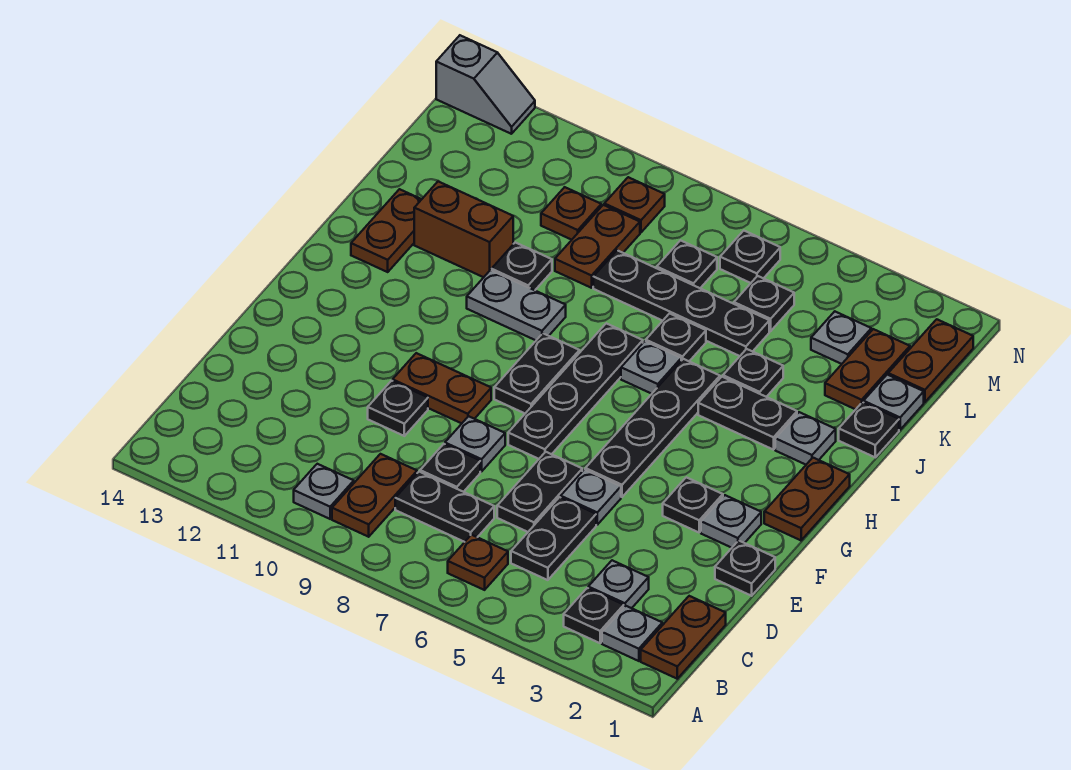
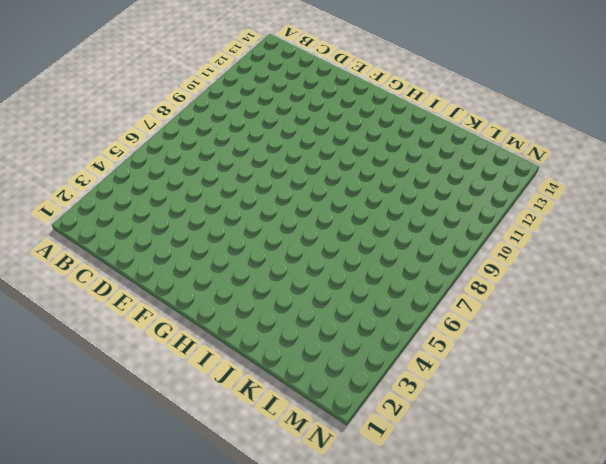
none -> brown 1x2 plate [641,596,726,679]
none -> grey 1x1 plate [602,606,662,661]
none -> black 1x1 plate [564,588,624,643]
none -> brown 1x1 plate [448,535,508,590]

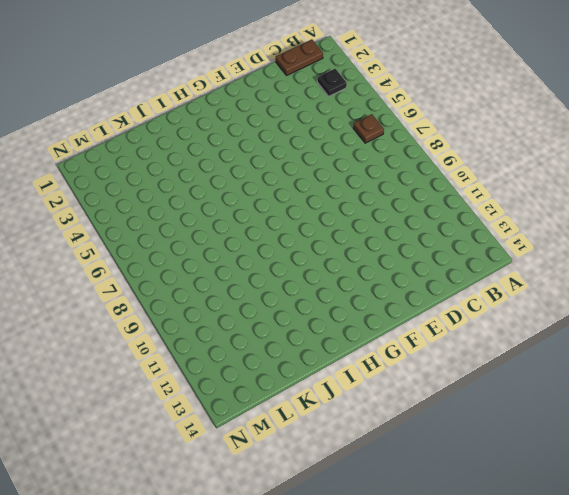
none -> grey 1x1 plate [602,606,662,661]
none -> brown 1x2 plate [332,454,417,537]
none -> grey 1x1 plate [294,464,354,519]
none -> grey 1x1 plate [588,560,649,608]

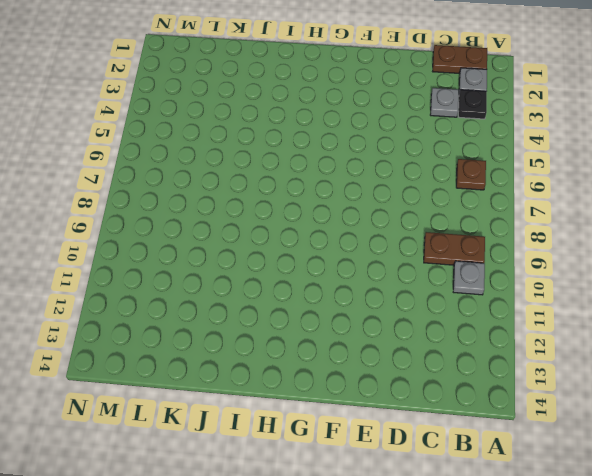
none -> black 1x2 plate [511,497,596,580]
none -> black 1x2 plate [395,472,494,542]
none -> black 1x2 plate [497,452,582,532]
none -> black 1x1 plate [420,444,480,492]

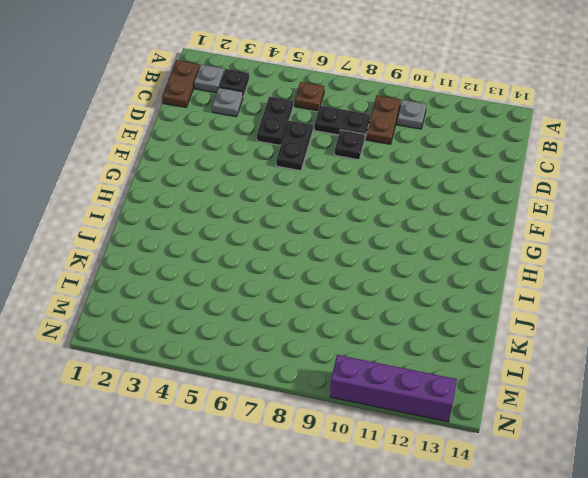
purple 1x4 brick [330,355,457,422] -> grey 1x2 slope [436,35,535,134]
none -> black 1x1 plate [715,541,775,596]
none -> grey 1x1 plate [561,469,621,525]
none -> grey 1x1 plate [445,416,505,472]
none -> black 1x1 plate [368,381,428,436]

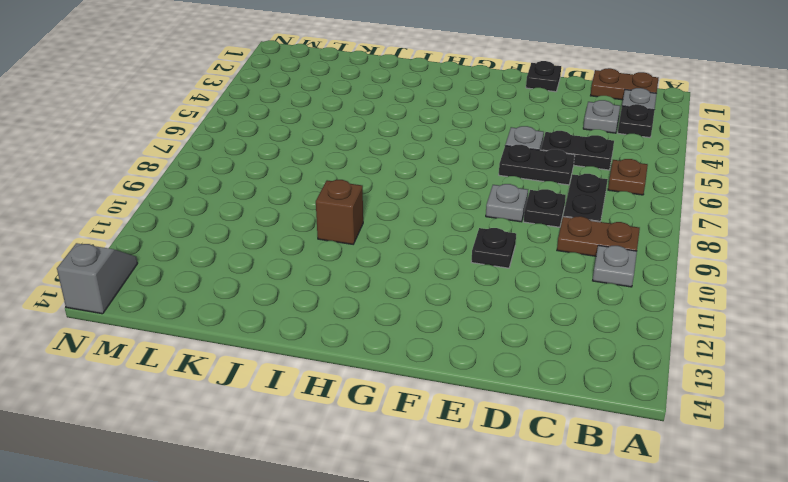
brown 1x1 brick [316,180,363,244] -> grey 1x2 plate [467,270,566,340]
none -> grey 1x1 plate [701,495,761,548]
none -> black 1x1 plate [663,477,723,532]
none -> black 1x4 plate [585,359,720,497]
none -> black 1x4 plate [508,323,643,459]

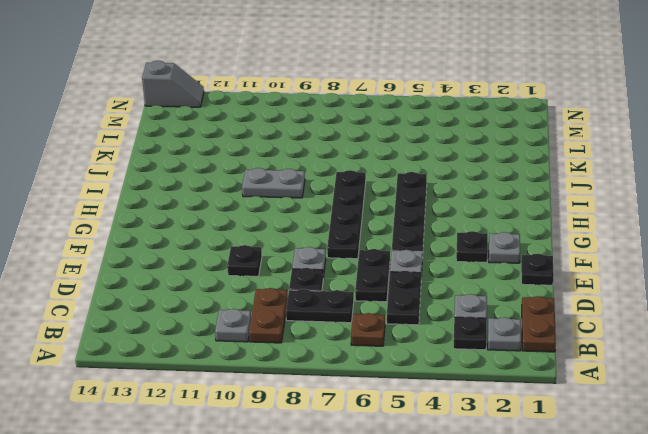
none -> brown 1x2 plate [393,353,491,423]
none -> brown 1x2 plate [764,458,850,540]
none -> black 1x2 plate [494,333,579,413]
none -> grey 1x1 plate [775,412,836,465]

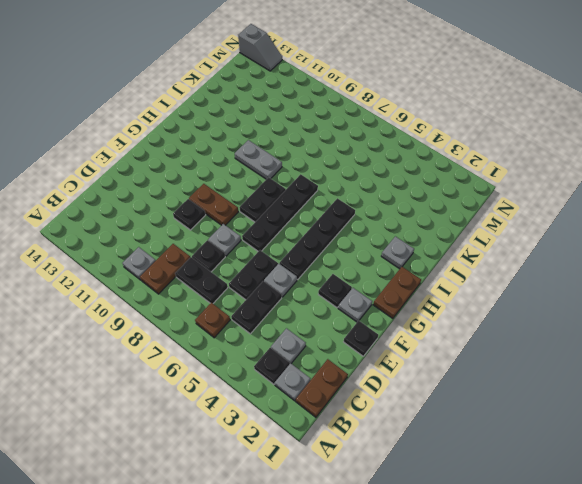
none -> black 1x2 plate [698,377,797,450]
none -> grey 1x1 plate [621,341,681,394]
none -> brown 1x2 plate [351,189,422,272]
none -> black 1x1 plate [839,402,899,457]

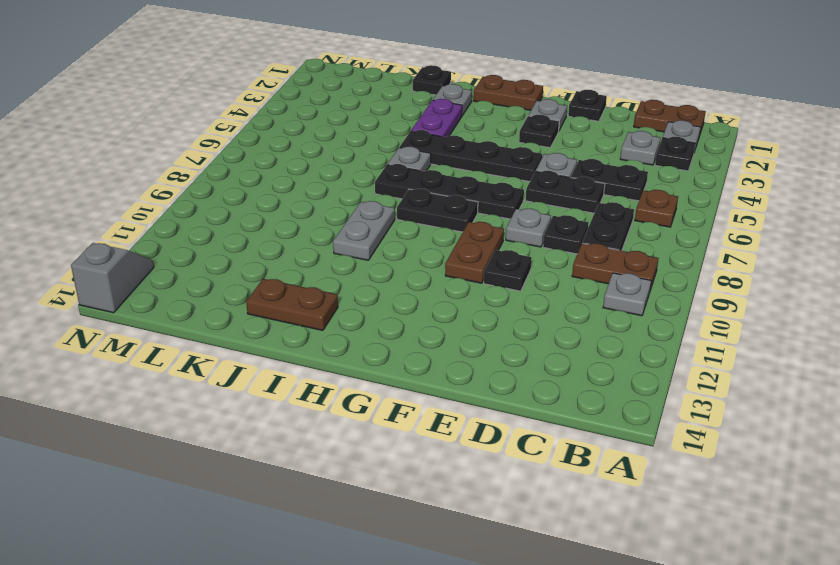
purple 1x2 plate [411,99,462,137] -> black 1x2 plate [698,377,797,450]
none -> black 1x1 plate [723,349,783,397]
none -> black 1x1 plate [646,314,706,361]
none -> black 1x1 plate [492,242,552,290]
none -> brown 1x2 brick [414,182,513,277]

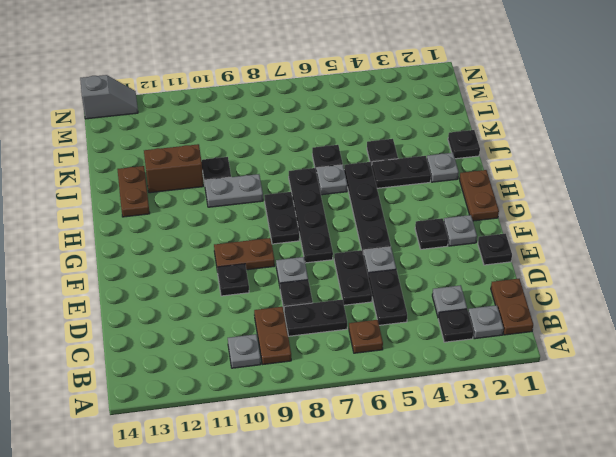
none -> grey 1x1 plate [864,375,924,430]
none -> brown 1x2 plate [825,329,910,409]
none -> black 1x4 plate [593,250,769,356]
none -> brown 1x2 plate [555,205,640,288]

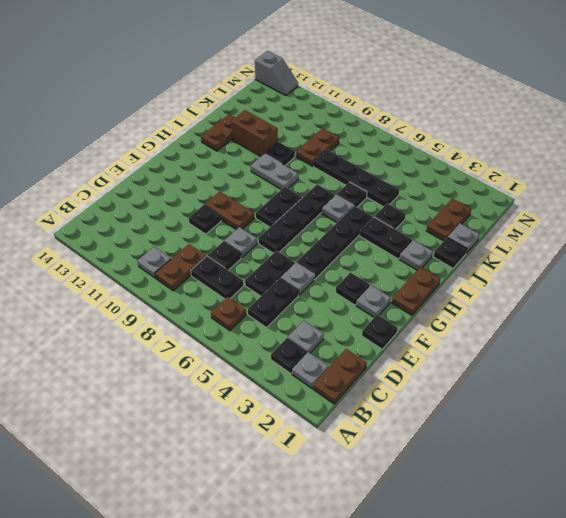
none -> brown 1x2 plate [888,319,973,402]
none -> grey 1x1 plate [811,311,871,364]
none -> black 1x1 plate [734,276,794,331]
none -> black 1x1 plate [657,240,717,288]

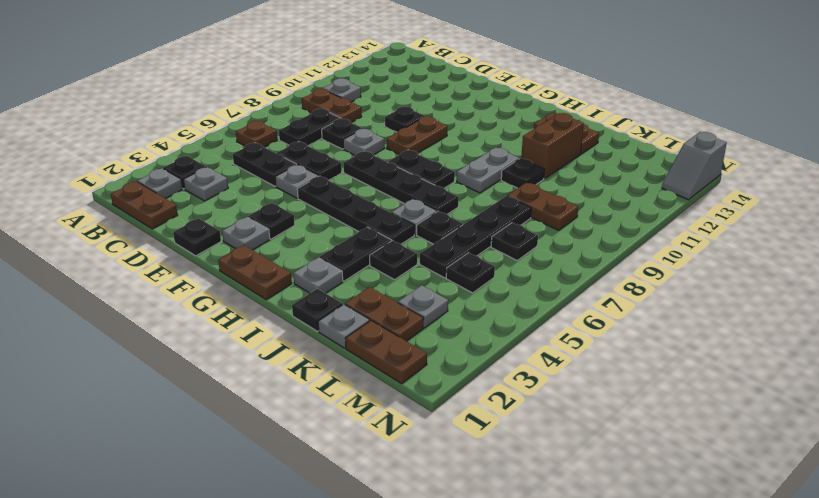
none -> brown 1x1 plate [541,187,601,240]
none -> black 1x1 plate [720,231,780,283]
none -> brown 1x1 plate [604,177,665,232]

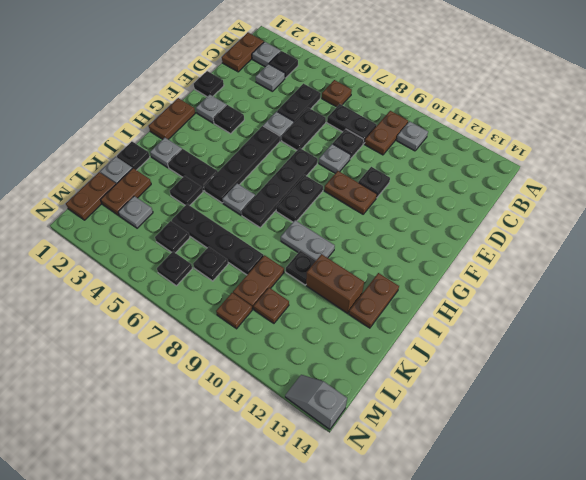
none -> black 1x1 plate [646,314,706,361]

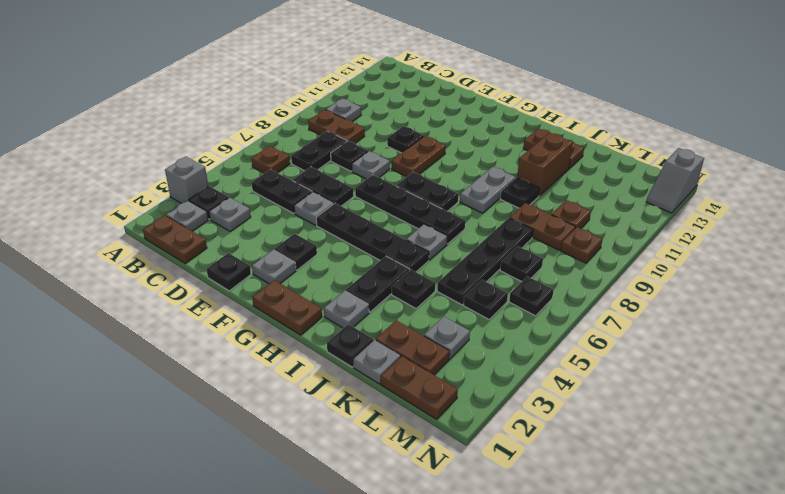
grey 1x1 brick [165,157,208,203] -> none
none -> black 1x1 plate [646,314,706,361]

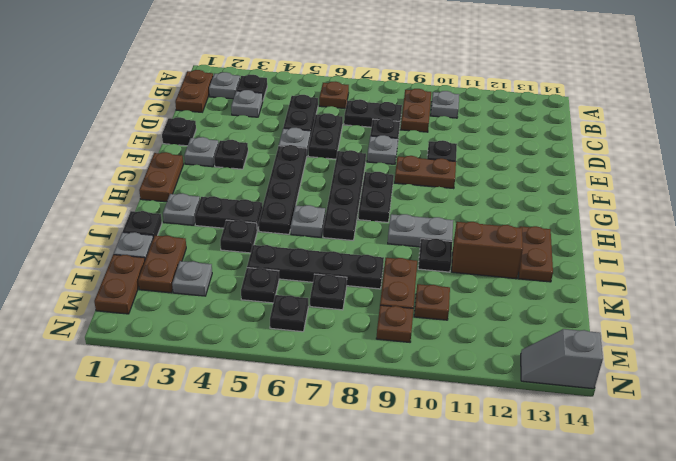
none -> black 1x1 plate [646,314,706,361]

